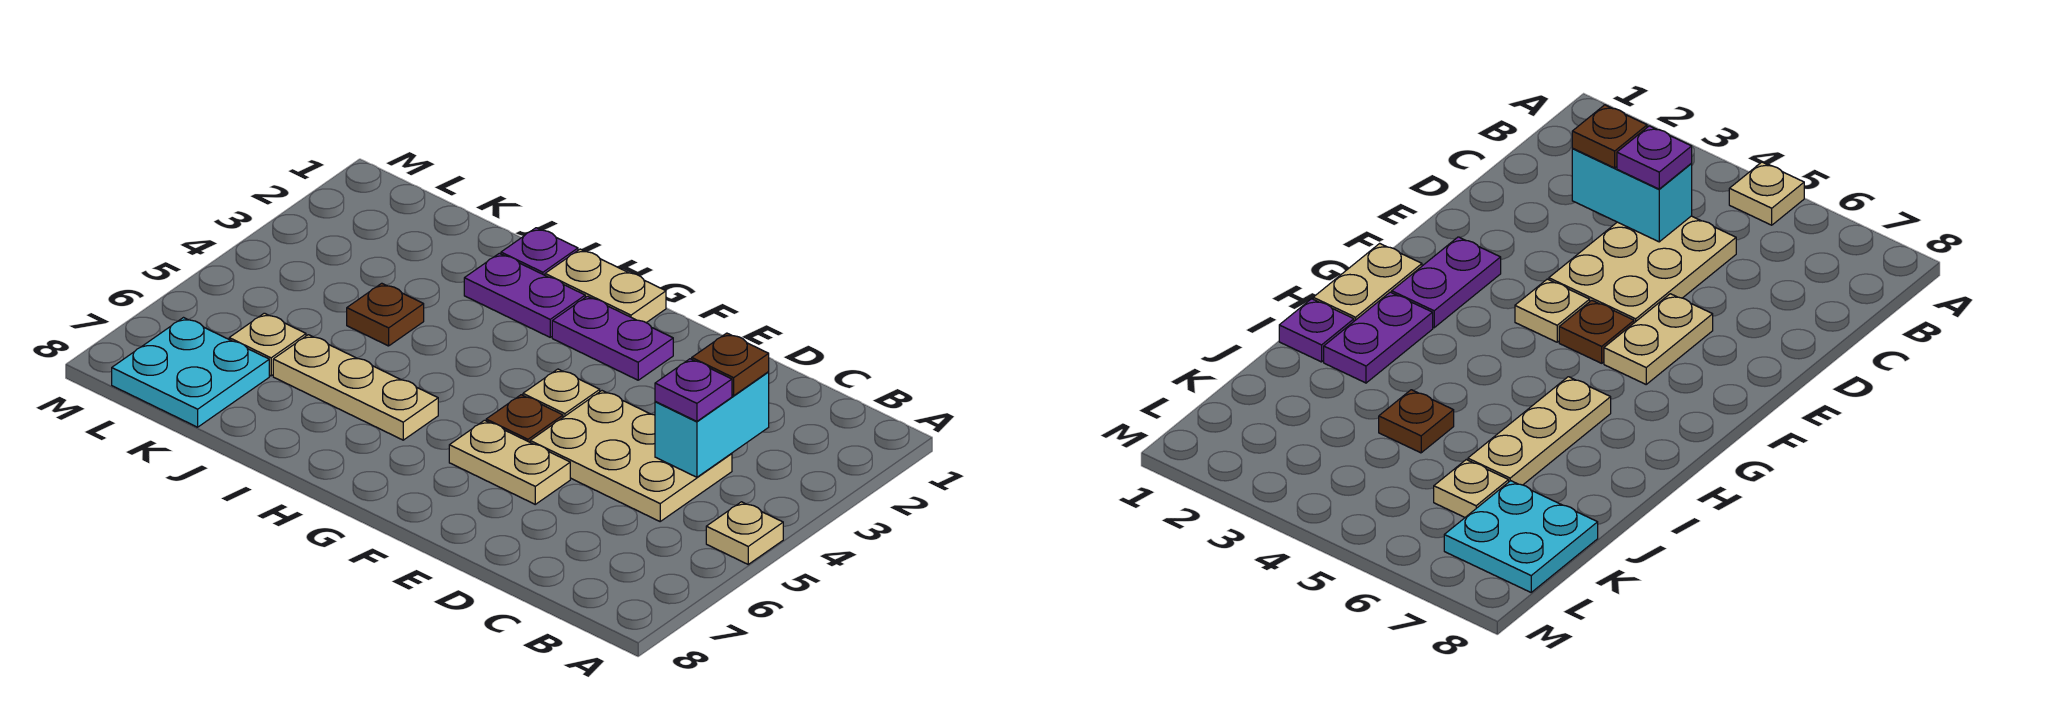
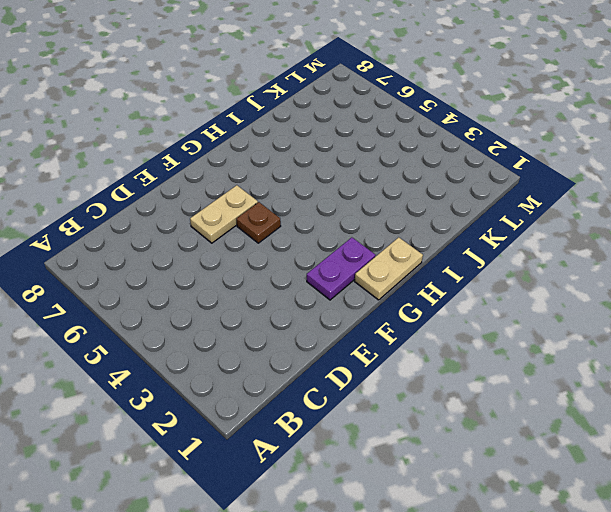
none -> tan 1x1 plate [706,502,783,564]
none -> tan 2x3 plate [530,391,732,521]
none -> tan 1x1 plate [523,369,600,417]

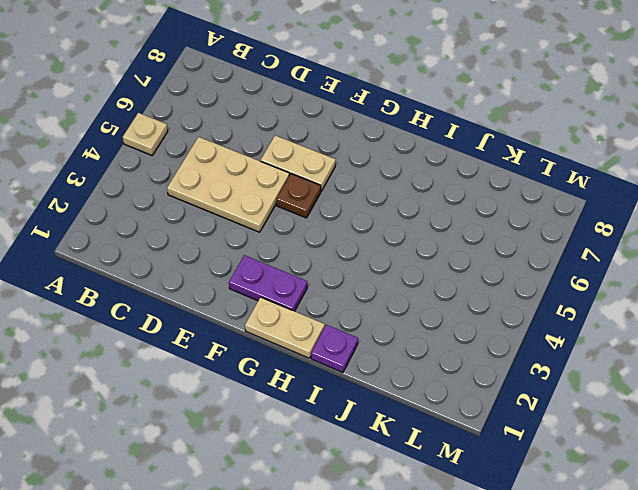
none -> tan 1x1 plate [523,369,600,417]
none -> purple 1x2 plate [464,253,585,337]
none -> tan 1x3 plate [273,335,438,440]

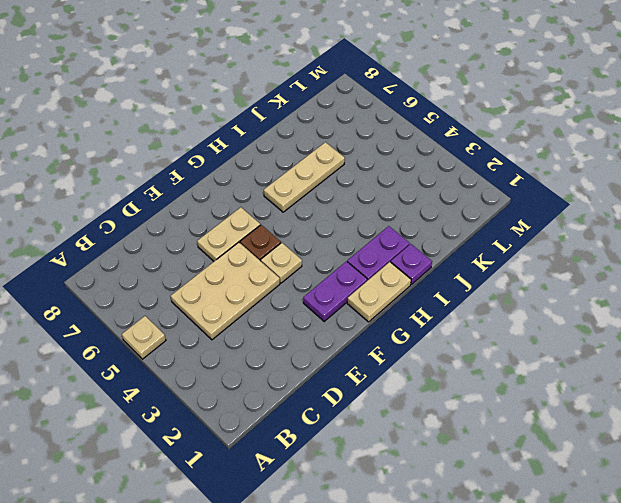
none -> brown 1x1 plate [347,283,424,346]
none -> tan 1x1 plate [229,313,306,376]
none -> cyan 2x2 plate [112,318,269,427]

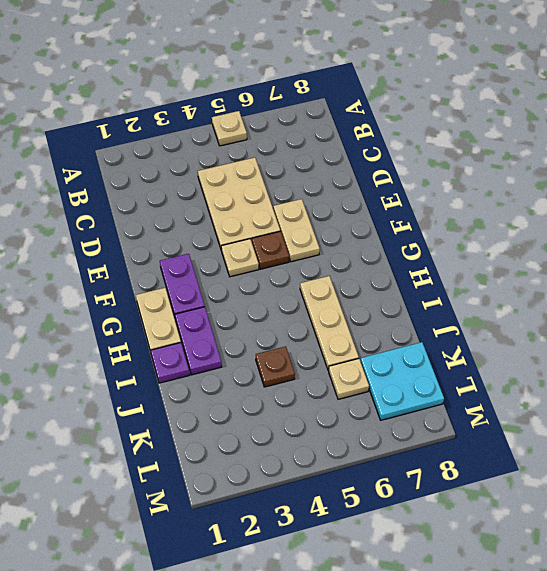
none -> cyan 1x2 brick [655,372,769,477]
none -> brown 1x1 plate [692,333,769,396]
none -> purple 1x1 plate [655,359,732,421]

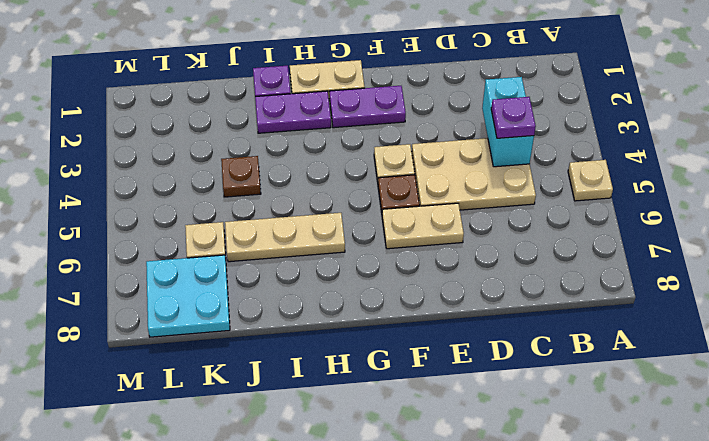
none -> brown 1x1 plate [692,333,769,396]

